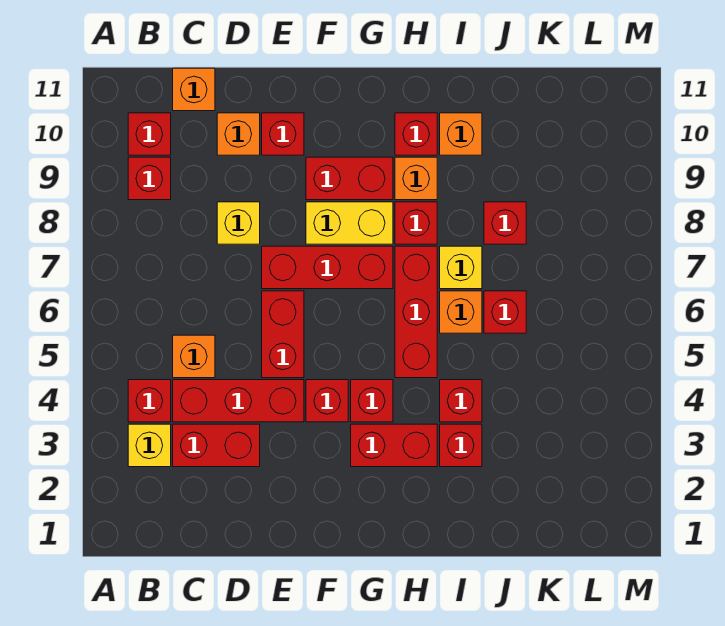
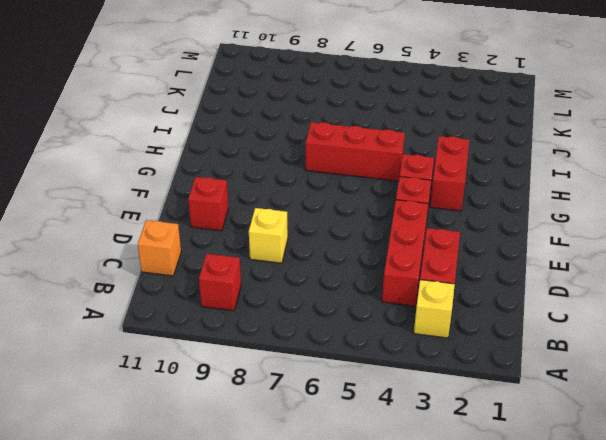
none -> red 1x1 brick [128,380,171,422]
none -> red 1x1 brick [128,113,171,155]
none -> orange 1x1 brick [173,335,215,378]

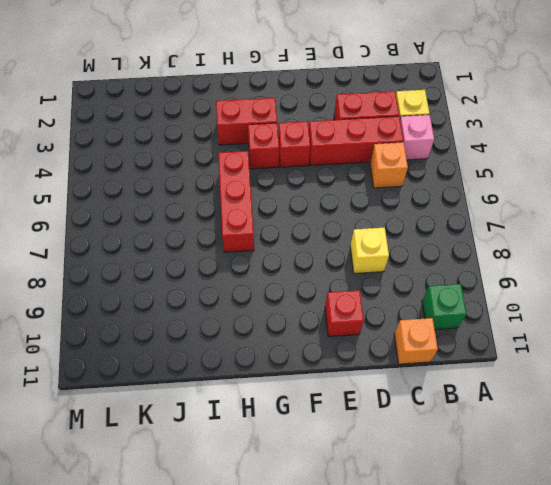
pink 1x1 brick [400,115,434,160] -> red 1x1 brick [128,380,171,422]
green 1x1 brick [422,284,466,330] -> red 1x1 brick [128,113,171,155]
none -> red 1x1 brick [128,157,171,200]
none -> orange 1x1 brick [217,113,260,155]
none -> red 1x2 brick [262,291,304,378]

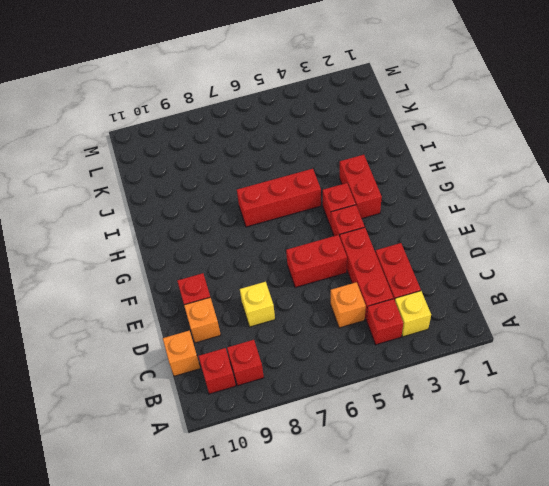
none -> red 1x3 brick [262,246,393,289]
none -> yellow 1x2 brick [306,202,393,244]
none -> red 1x2 brick [306,157,393,200]

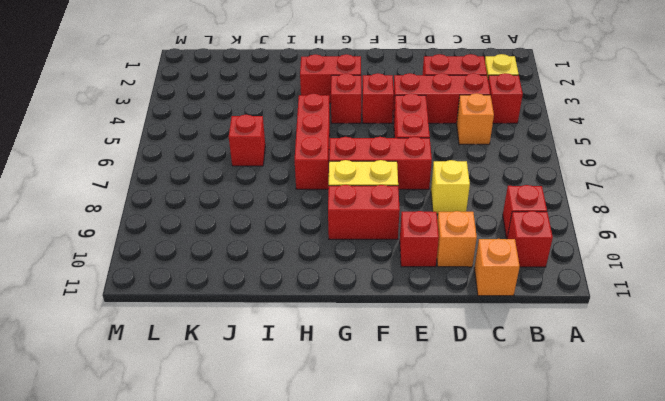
none -> red 1x1 brick [395,202,437,244]
none -> orange 1x1 brick [395,157,437,200]
none -> red 1x1 brick [395,113,437,155]

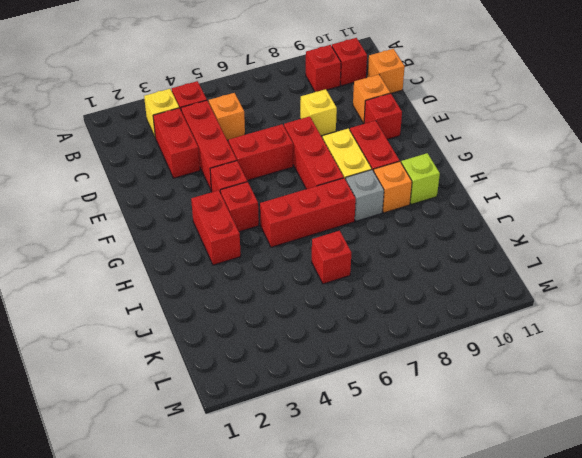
grey 1x1 brick [346,170,384,221] -> red 1x1 brick [395,202,437,244]
lime 1x1 brick [401,153,440,204] -> red 1x1 brick [395,113,437,155]
none -> red 1x1 brick [440,424,482,467]
none -> red 1x1 brick [440,380,482,422]
none -> orange 1x1 brick [440,291,482,333]

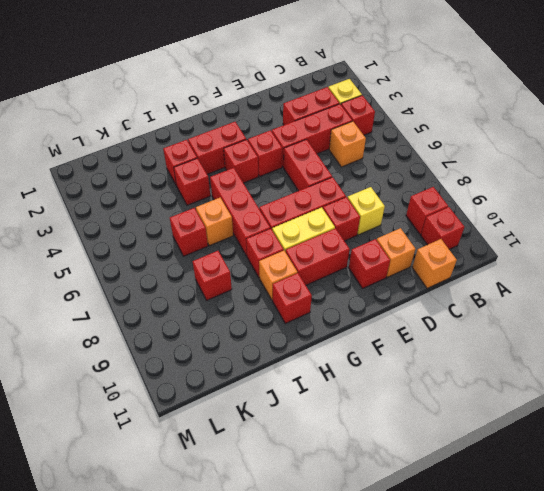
red 1x1 brick [323,197,360,241] -> none
none -> yellow 1x1 brick [440,246,482,289]
none -> orange 1x1 brick [440,113,482,155]

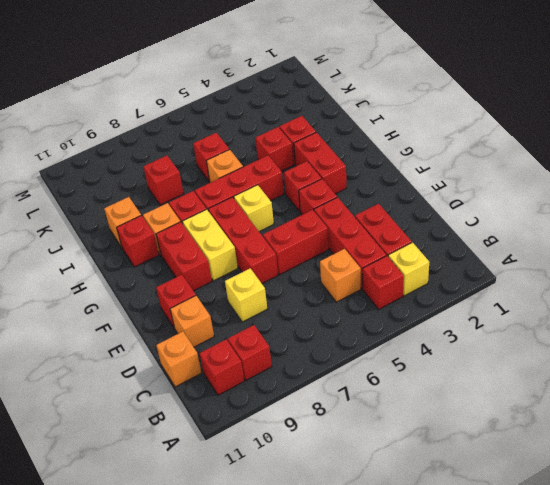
yellow 1x1 brick [234,185,274,231] -> yellow 1x1 brick moved to [440,246,482,289]

